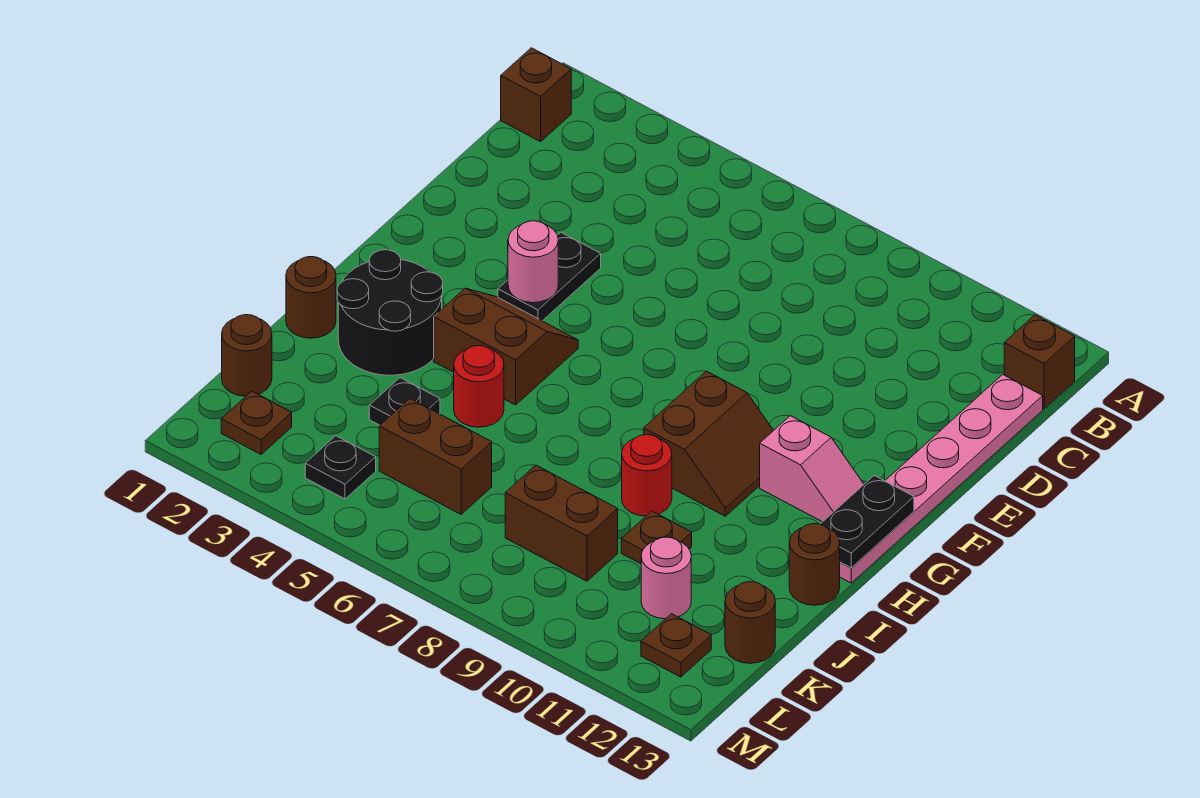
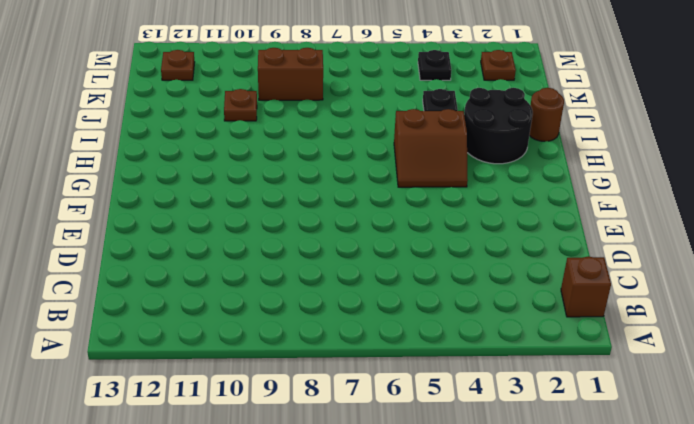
none -> brown 1x1 brick [1004,315,1075,409]
none -> pink 1x6 plate [840,375,1043,583]
none -> black 1x2 plate [498,232,601,321]

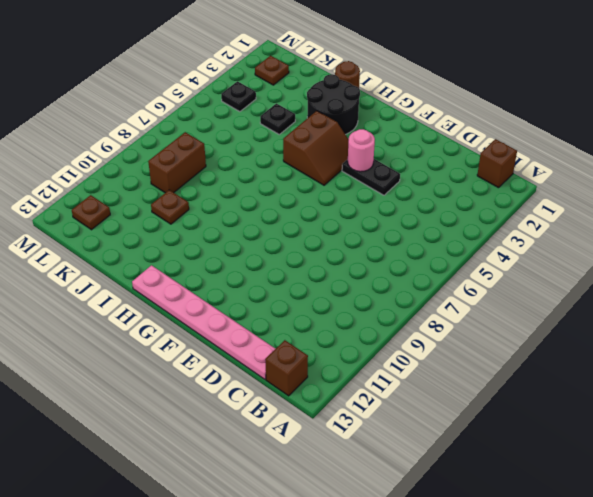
none -> brown 2x2 slope [644,371,774,516]
none -> pink 1x2 slope [760,416,864,522]
none -> red 1x1 round brick [454,346,504,427]

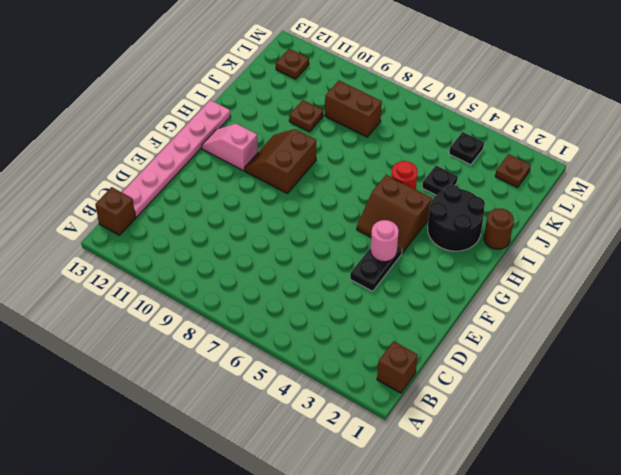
none -> red 1x1 round brick [622,435,672,516]
none -> brown 1x1 round brick [789,524,840,605]
none -> brown 1x1 round brick [222,315,272,396]

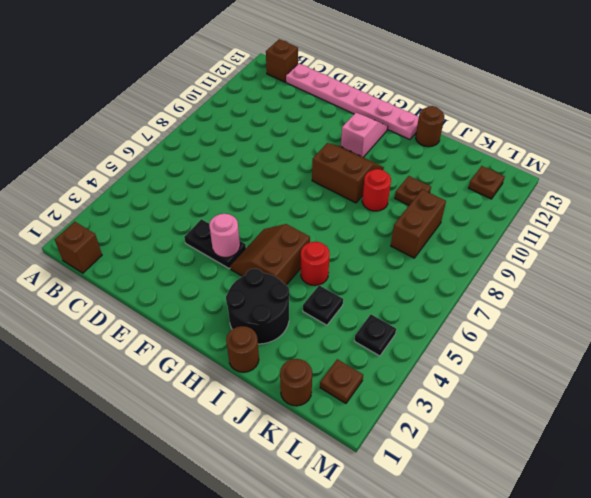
none -> brown 1x2 brick [379,399,492,514]
none -> pink 1x1 round brick [641,537,691,619]
none -> brown 1x1 round brick [725,582,775,663]

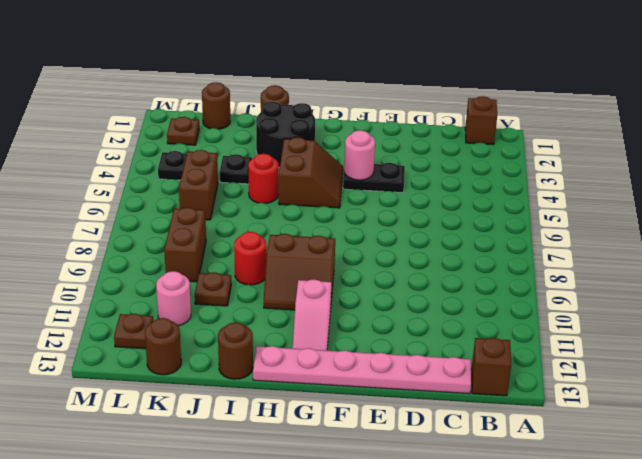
none -> black 1x2 plate [821,476,914,568]

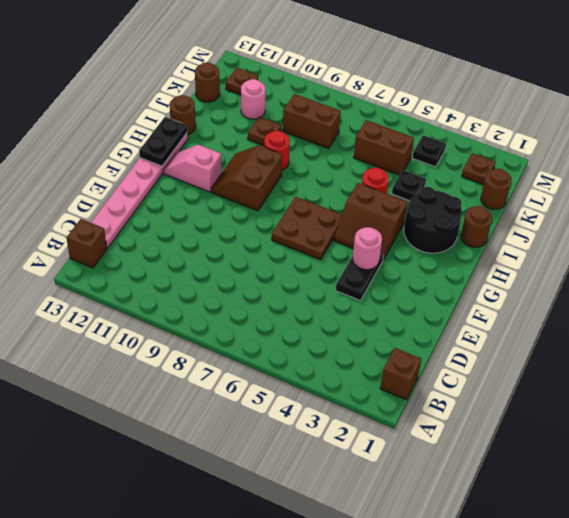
brown 2x2 plate [272,197,342,260] -> none

